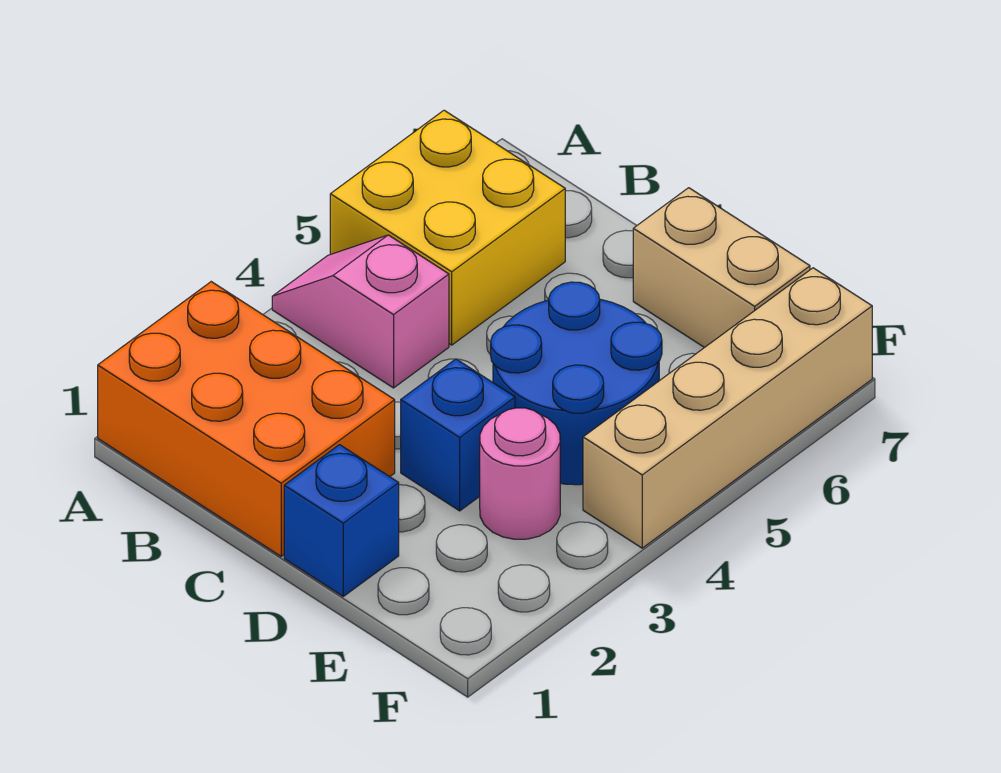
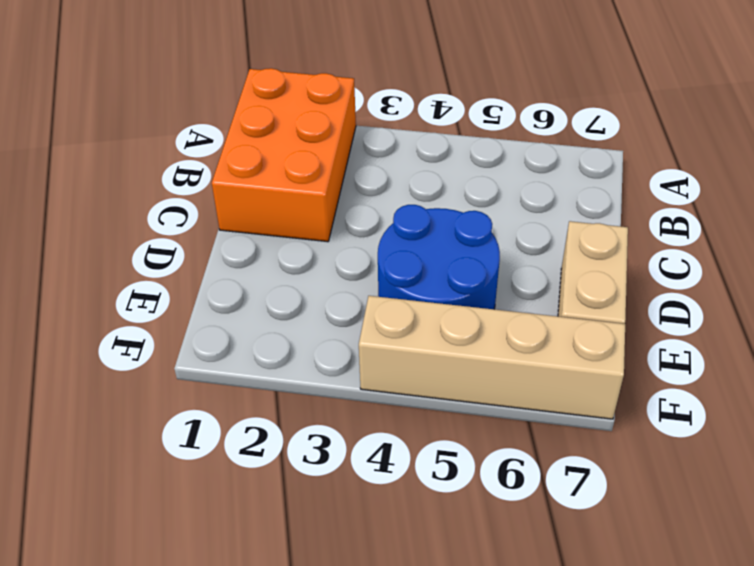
none -> pink 1x2 slope [272,235,449,388]
none -> yellow 2x2 brick [330,110,565,345]

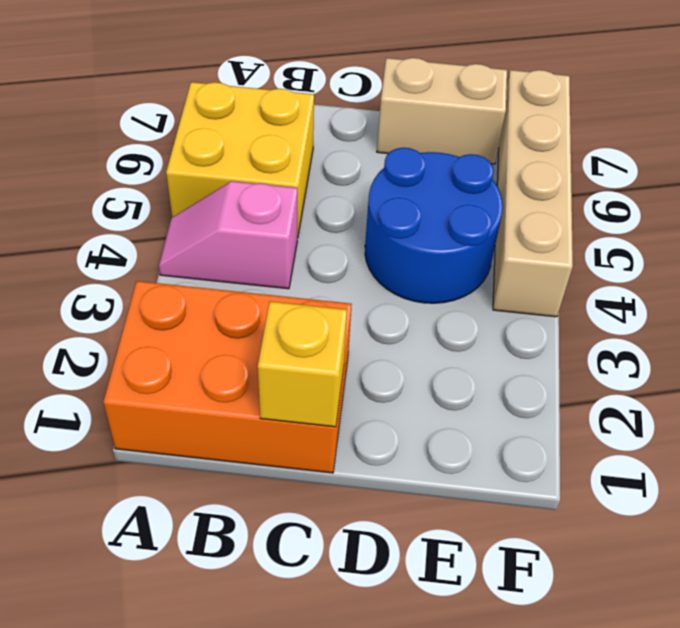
yellow 1x1 brick [258,301,347,427] -> none
none -> blue 1x1 brick [284,445,399,596]
none -> blue 1x1 brick [401,359,515,511]

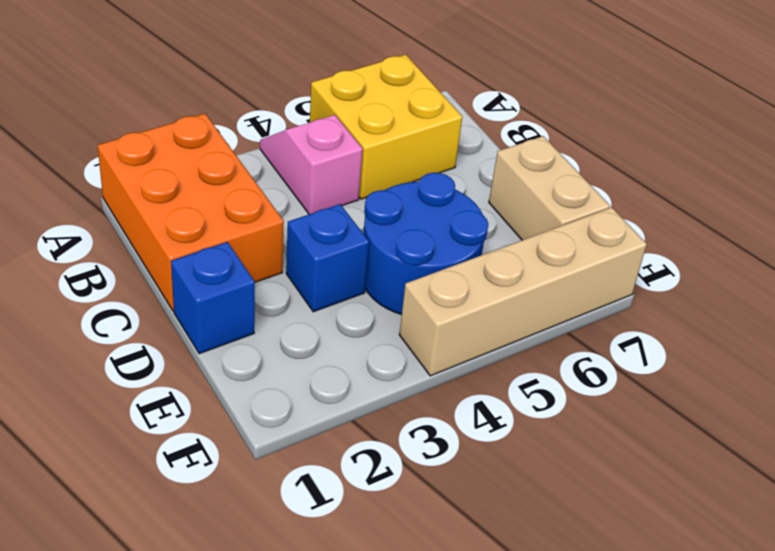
none -> pink 1x1 round brick [480,408,560,539]

